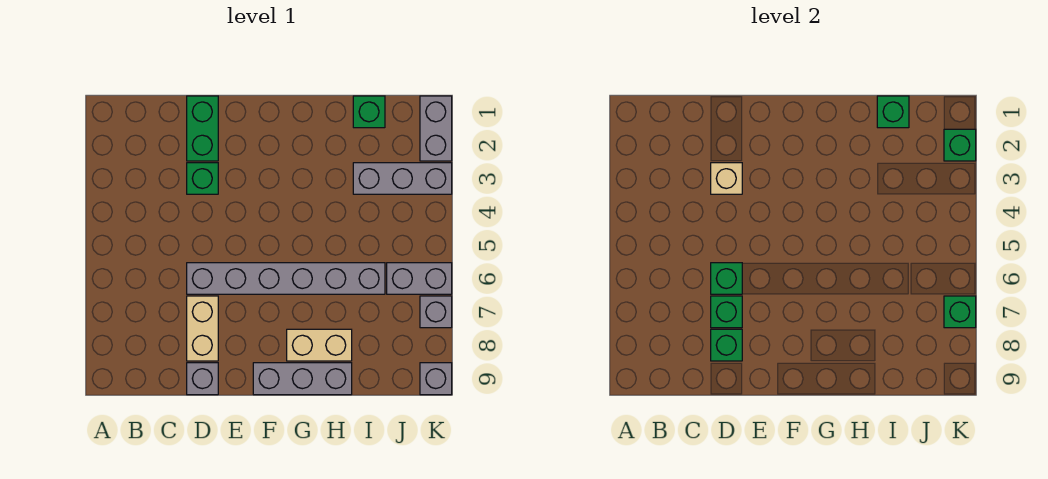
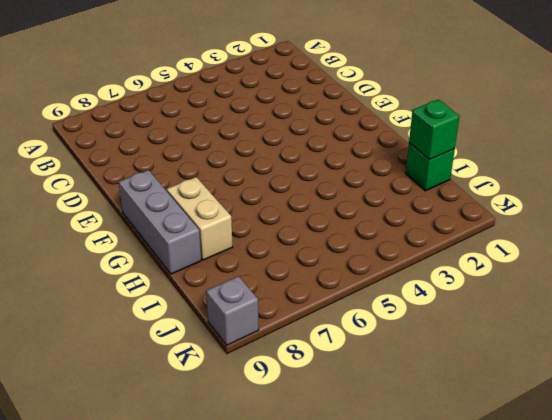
none -> green 1x2 brick [187,96,218,161]
none -> green 1x1 brick [187,163,218,194]
none -> grey 1x6 brick [187,263,385,294]

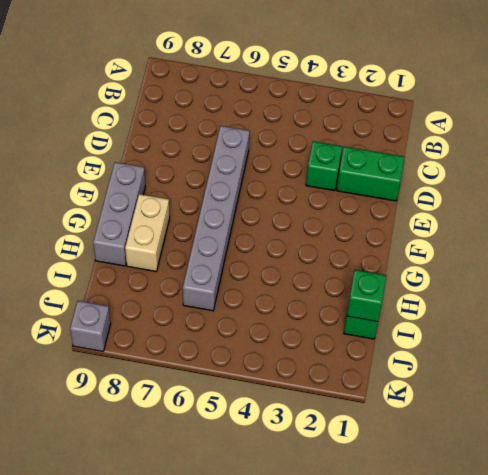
none -> tan 1x2 brick [187,296,218,361]
none -> grey 1x1 brick [187,363,218,395]
none -> grey 1x3 brick [353,163,452,194]

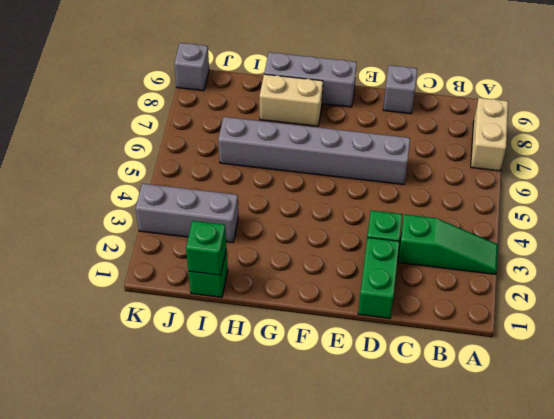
green 1x3 slope [398,214,498,274] -> none
tan 1x2 brick [471,98,508,171] -> tan 1x2 brick moved to [187,296,218,361]
none -> grey 1x2 brick [387,263,452,294]
none -> grey 1x2 brick [420,96,452,161]
none -> grey 1x1 brick [420,296,452,328]

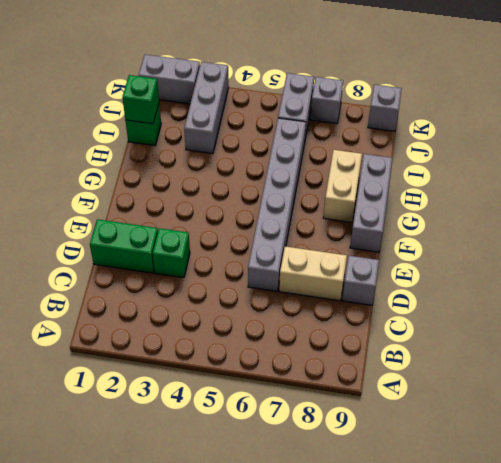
none -> tan 1x1 brick [711,163,742,194]
none -> green 1x1 brick [711,263,742,294]
none -> green 1x1 brick [711,296,742,328]

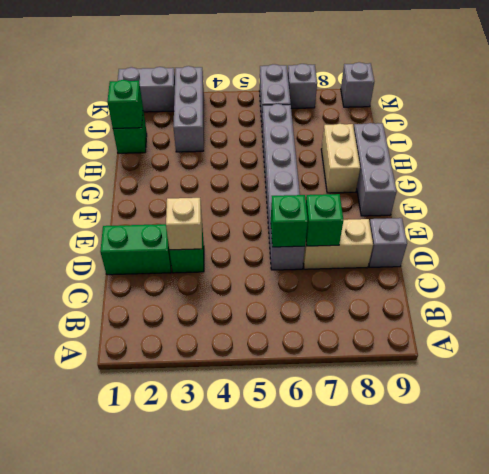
none -> green 1x1 brick [711,329,742,361]
none -> green 1x1 brick [944,129,976,161]
none -> green 1x1 brick [944,296,976,328]

